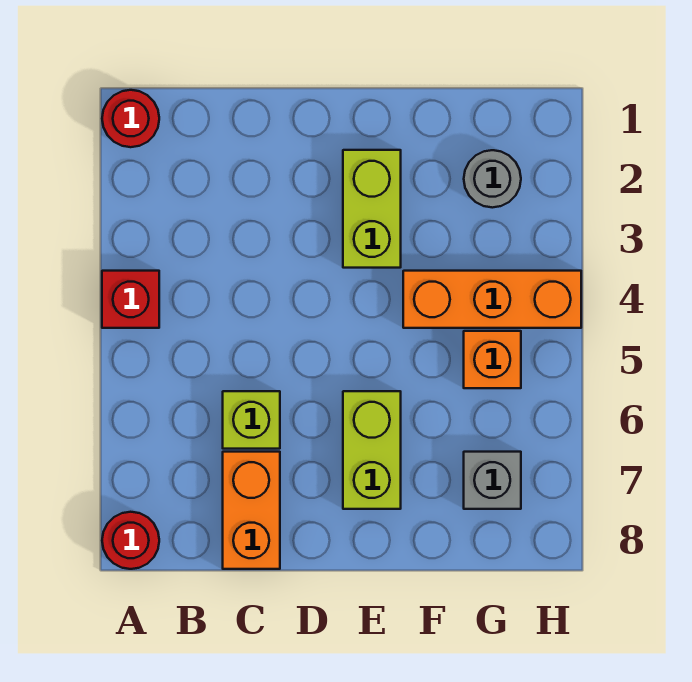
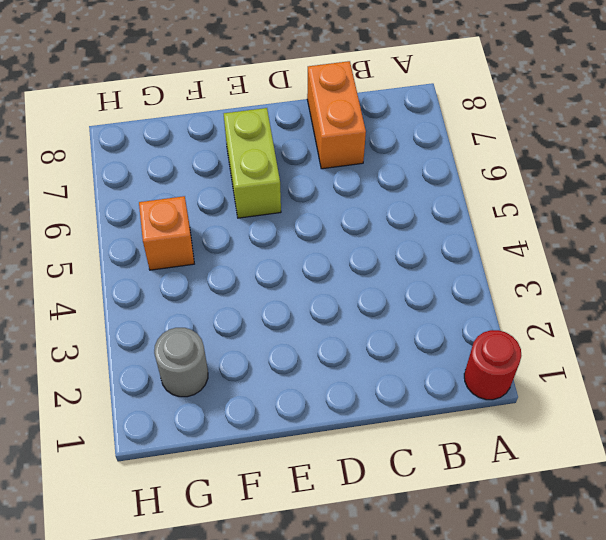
none -> red 1x1 brick [102,271,159,328]
none -> red 1x1 round brick [102,512,159,569]

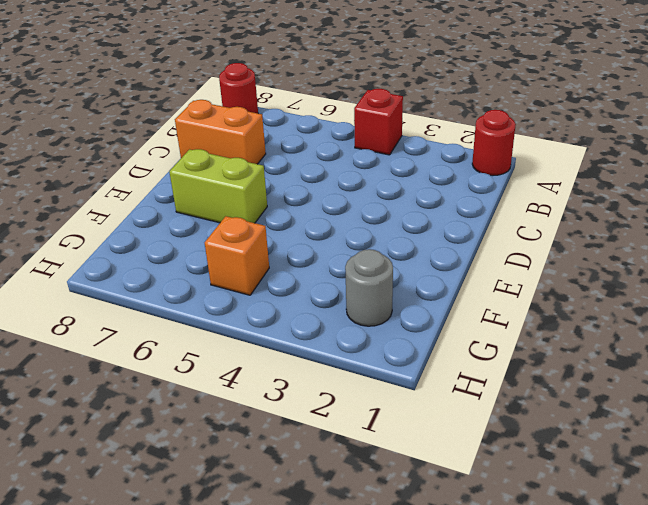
none -> lime 1x1 brick [223,391,280,449]
none -> lime 1x2 brick [343,150,401,268]

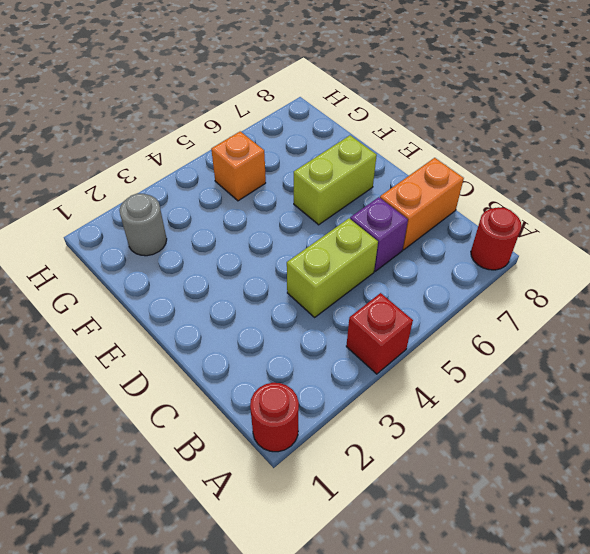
lime 1x2 brick [287,218,378,317] -> lime 1x2 brick moved to [343,150,401,268]
purple 1x1 brick [350,197,408,271] -> lime 1x1 brick [223,391,280,449]
none -> orange 1x3 brick [403,271,581,328]
none -> grey 1x1 brick [464,452,521,509]

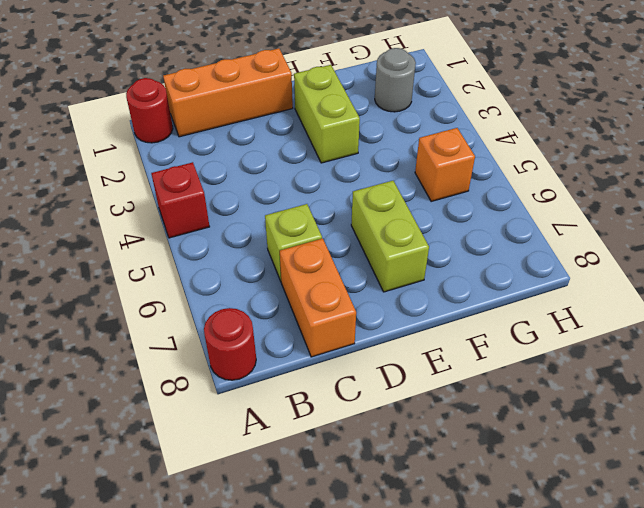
orange 1x3 brick [163,48,293,137] -> orange 1x3 brick moved to [403,271,581,328]
none -> grey 1x1 brick [464,452,521,509]

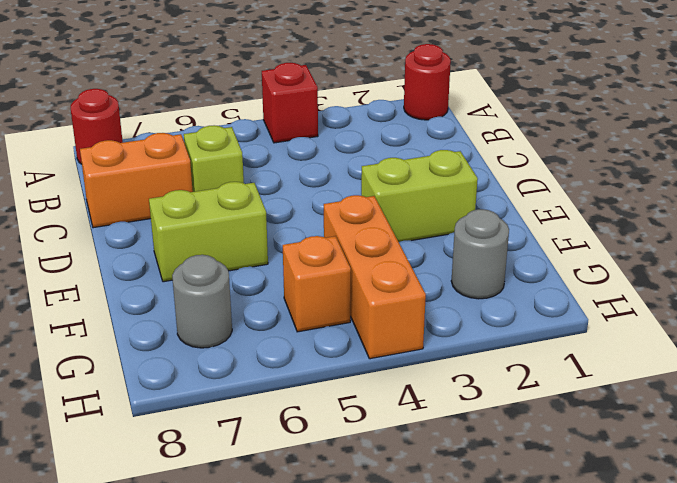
grey 1x1 round brick [172,255,232,348] -> grey 1x1 brick [464,452,521,509]

